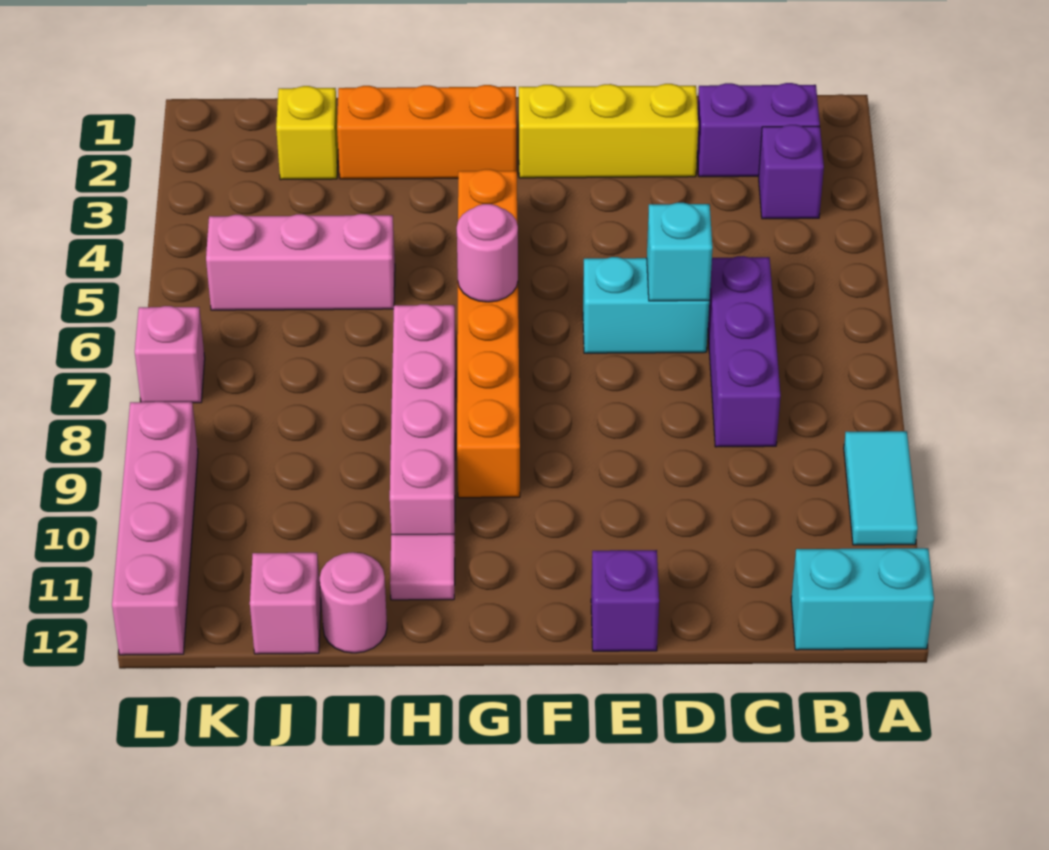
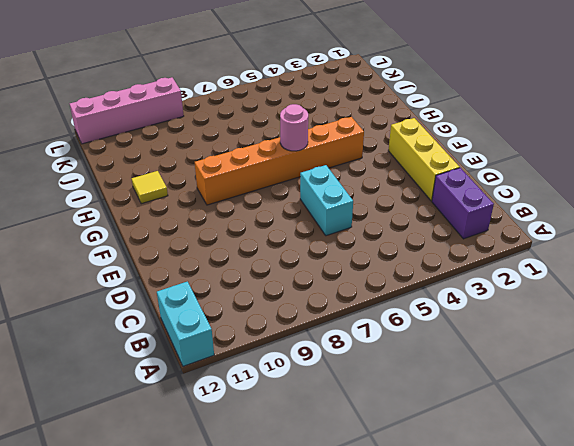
yellow 1x1 tile [132,171,168,204] -> pink 1x1 tile [390,534,455,600]
none -> cyan 1x2 tile [844,431,918,545]
none -> purple 1x1 brick [759,125,824,219]
none -> purple 1x3 brick [708,256,781,447]

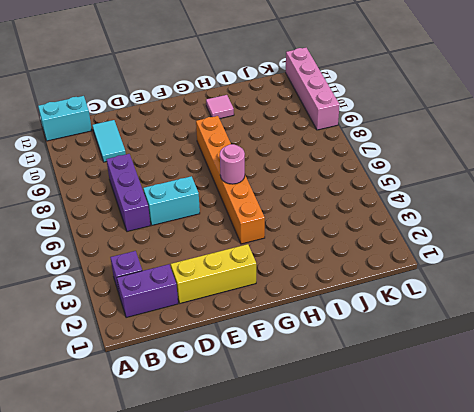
cyan 1x2 tile [92,120,126,162] -> cyan 1x2 tile moved to [844,431,918,545]
none -> purple 1x1 brick [591,550,659,651]
none -> orange 1x3 brick [337,85,516,179]
none -> pink 1x4 brick [390,304,456,542]

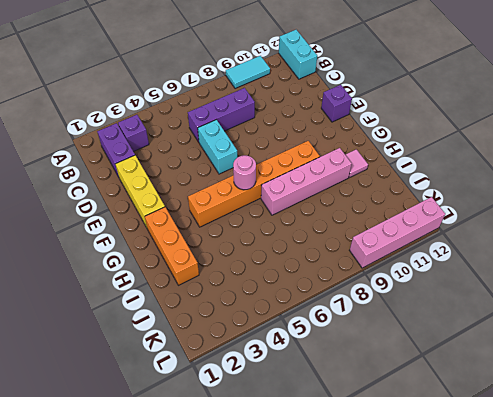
none -> pink 1x3 brick [206,214,395,310]
none -> pink 1x1 round brick [320,552,387,653]
none -> yellow 1x1 brick [276,86,338,180]

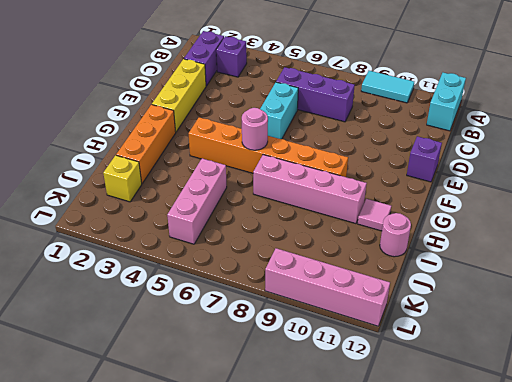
none -> pink 1x1 brick [250,553,321,654]
none -> pink 1x1 brick [135,306,205,403]
none -> cyan 1x1 brick [647,203,713,301]

